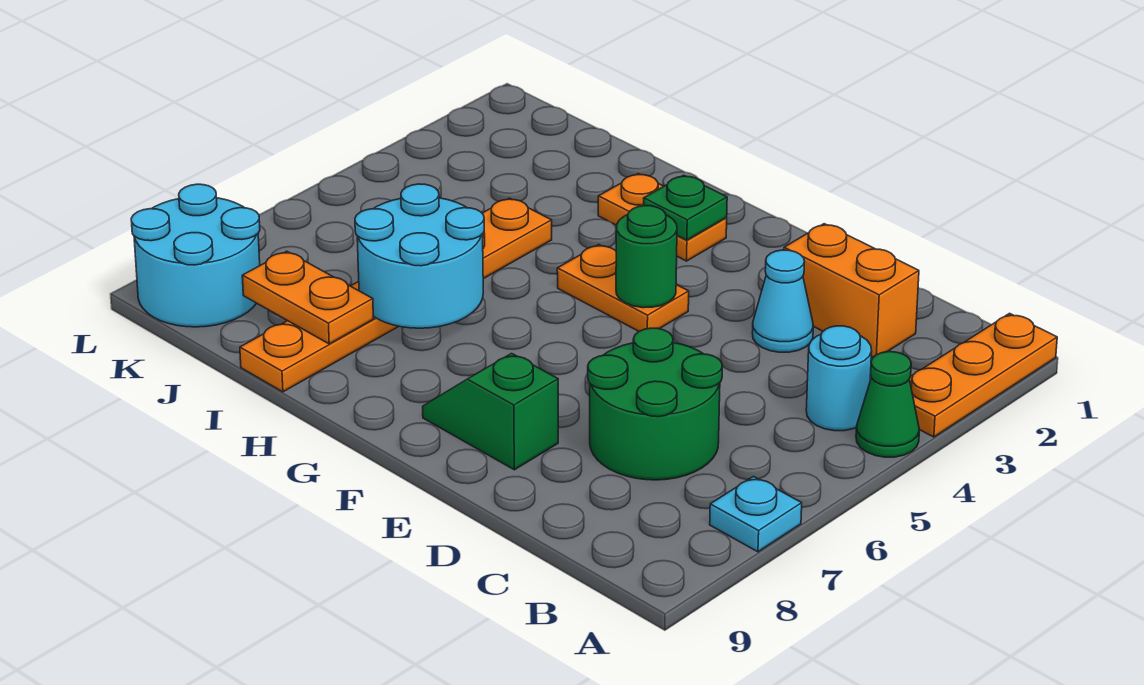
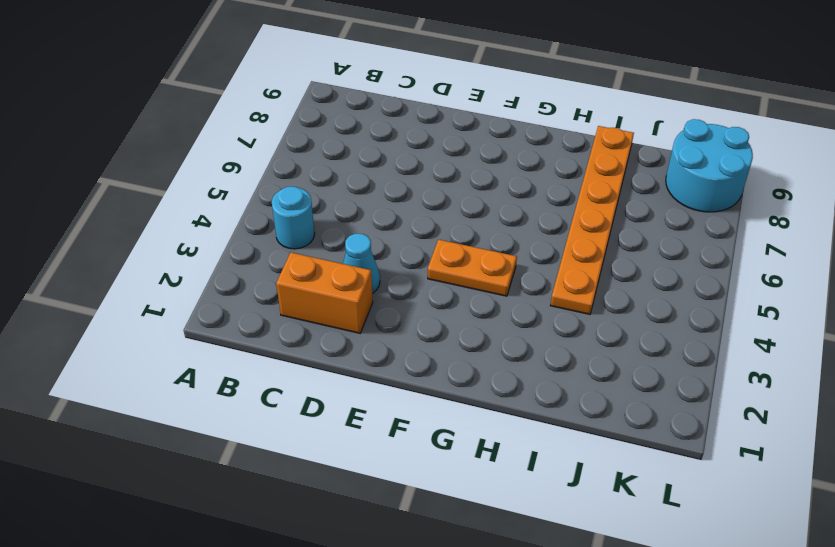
none -> orange 1x3 plate [910,313,1057,437]
none -> green 1x1 cone [856,352,919,457]
none -> cyan 1x1 plate [710,477,802,552]

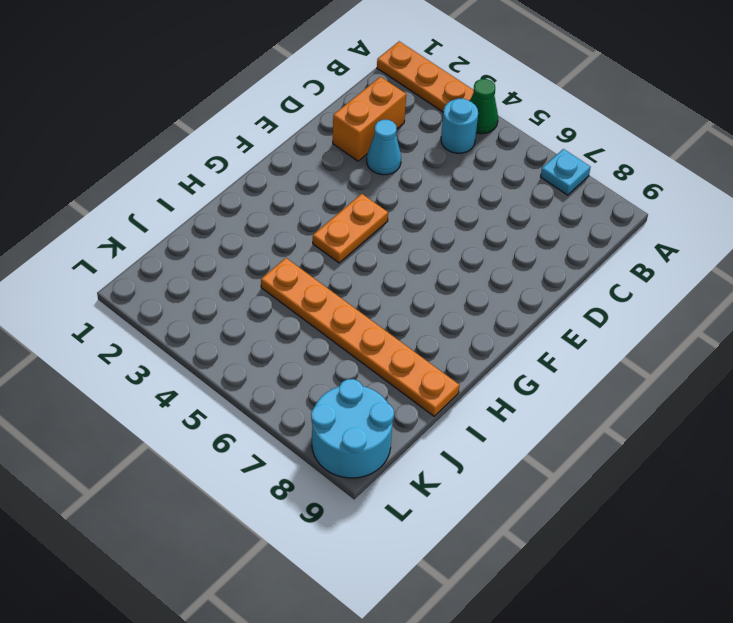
none -> green 2x2 round brick [588,328,722,480]
none -> green 1x2 slope [423,353,558,470]
none -> orange 1x2 plate [598,174,727,261]

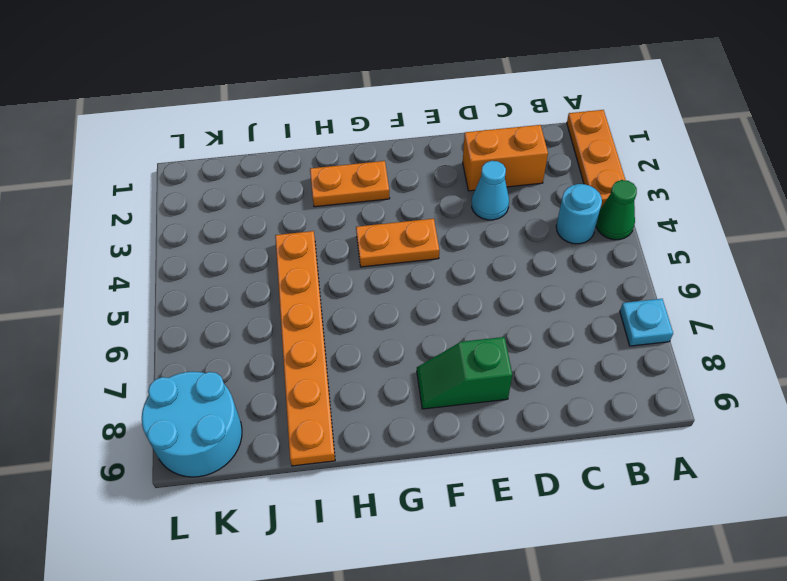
none -> green 2x2 round brick [588,328,722,480]
none -> green 1x1 round brick [616,206,677,308]
none -> green 1x1 plate [644,175,727,240]

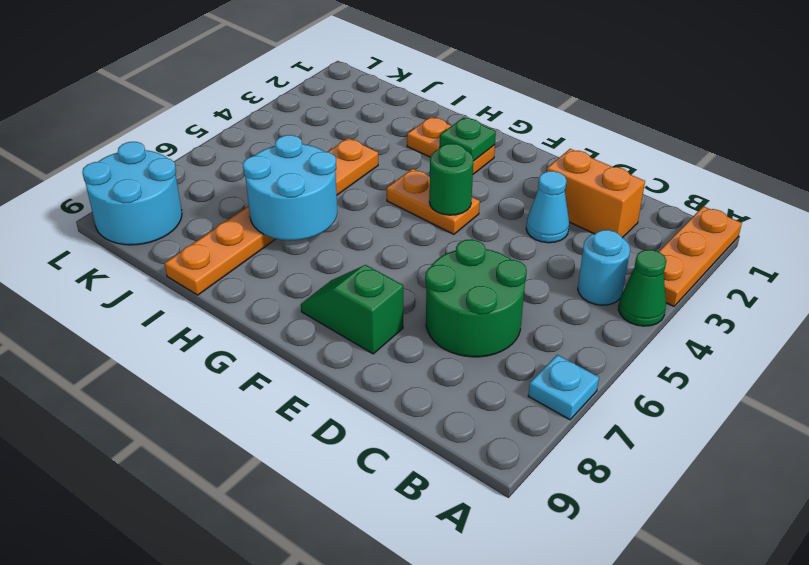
none -> orange 1x2 plate [242,251,373,344]

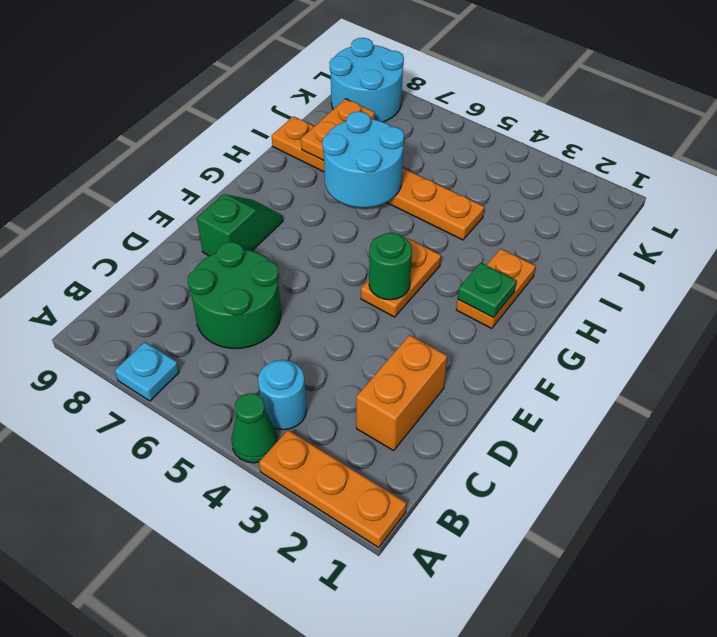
none -> cyan 1x1 cone [752,250,813,352]

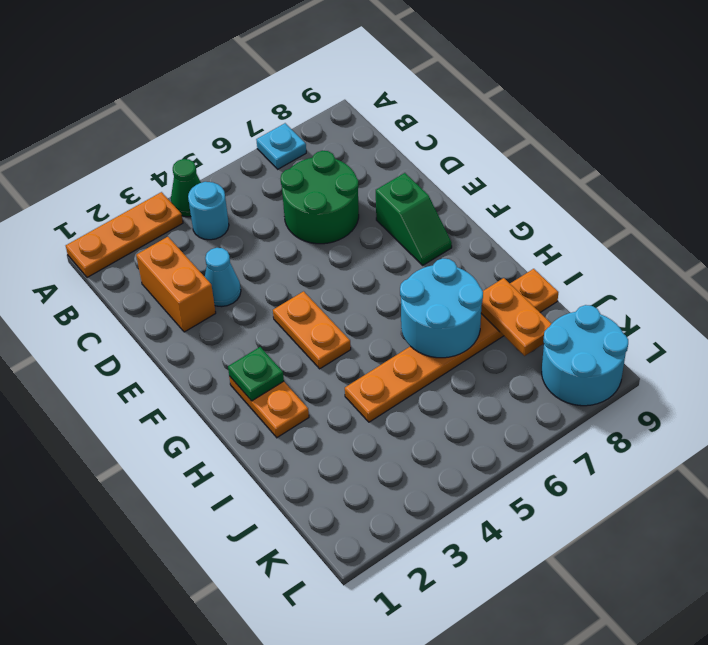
none -> green 1x1 round brick [616,206,677,308]

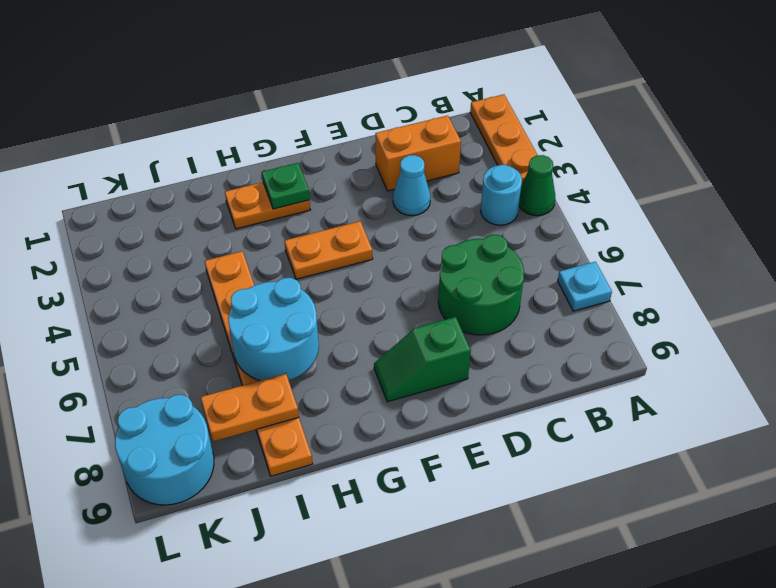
none -> green 1x1 round brick [616,206,677,308]

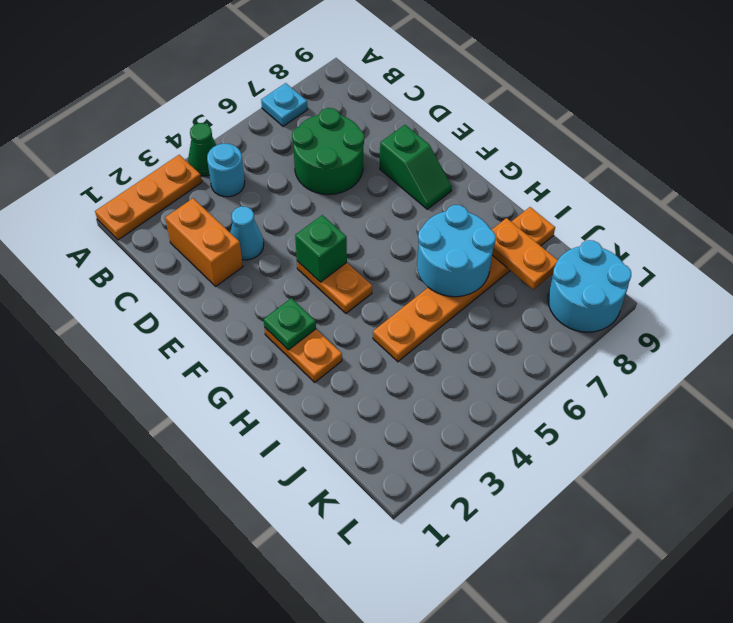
green 1x1 brick [295,215,347,282] -> green 1x1 round brick [616,206,677,308]

